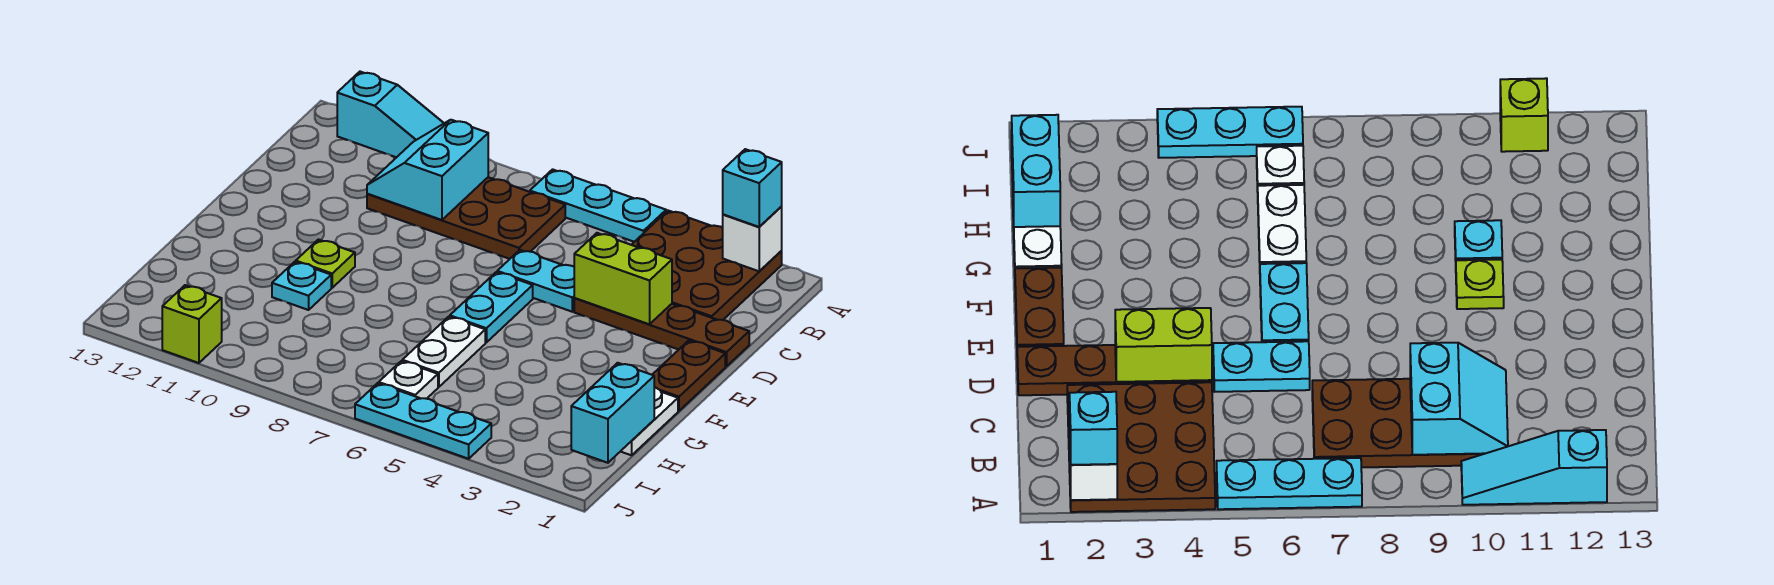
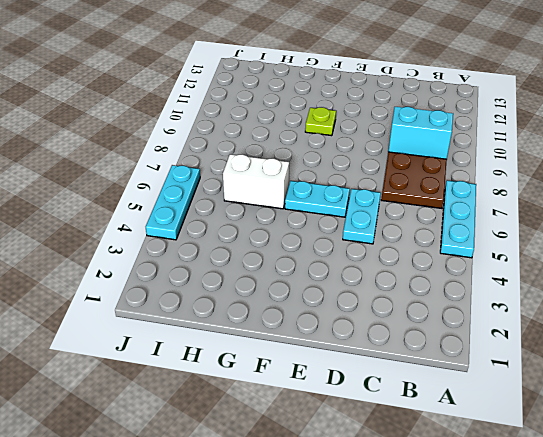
white 1x2 brick [223,154,289,209] -> white 1x2 plate [402,317,485,387]
none -> brown 3x3 plate [632,211,782,320]
none -> cyan 1x3 slope [337,72,444,157]
none -> brown 1x4 plate [574,298,749,366]

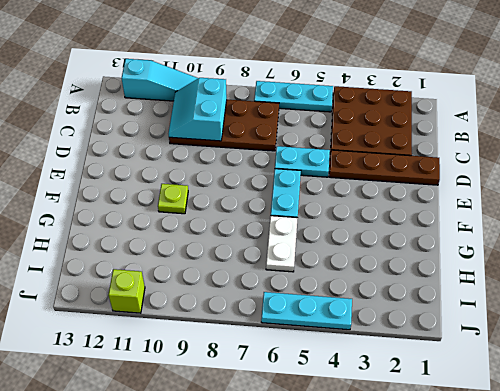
none -> brown 1x2 plate [652,341,725,411]
none -> white 1x2 plate [620,387,678,455]
none -> cyan 1x1 plate [272,262,331,310]

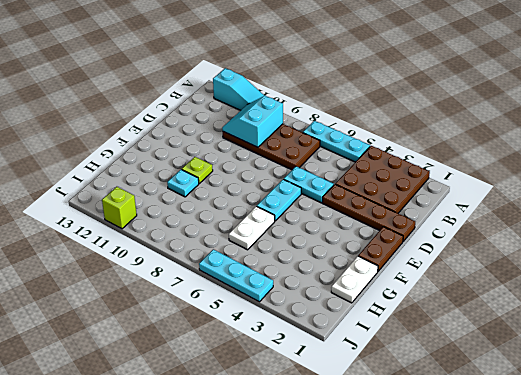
none -> white 1x1 plate [379,361,438,399]
none -> white 1x1 brick [723,207,782,271]
none -> lime 1x2 brick [574,233,672,324]

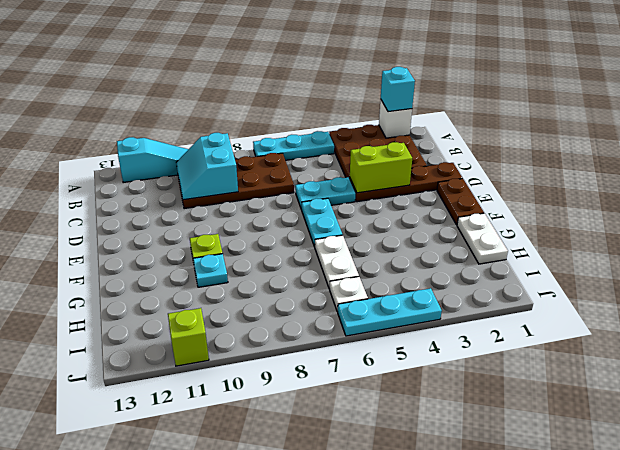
none -> cyan 1x2 brick [571,363,654,463]

